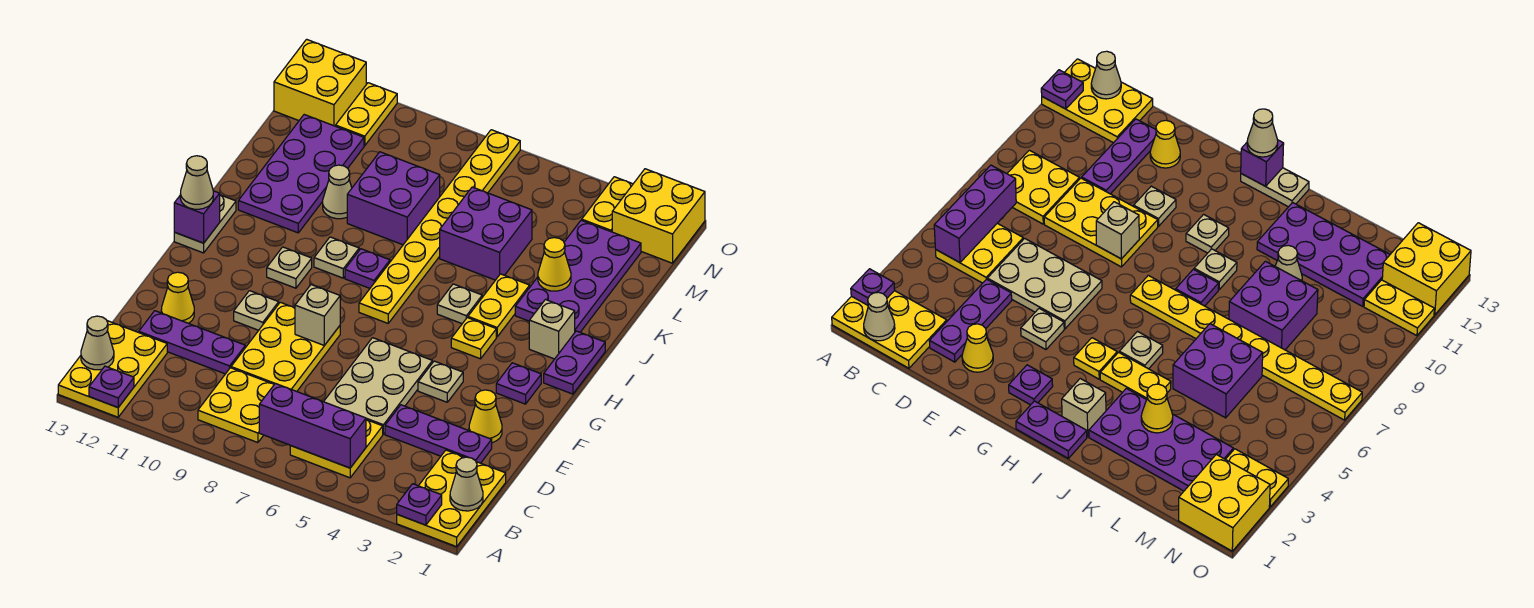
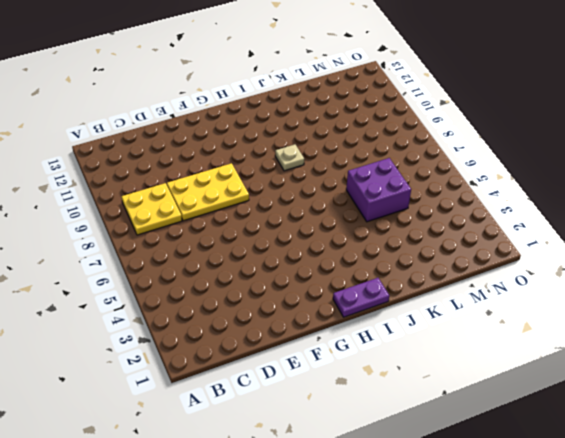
none -> yellow 2x3 plate [397,450,506,547]
none -> yellow 2x3 plate [58,321,167,417]
none -> yellow 2x2 plate [290,420,383,478]
none -> purple 1x3 plate [385,405,492,463]

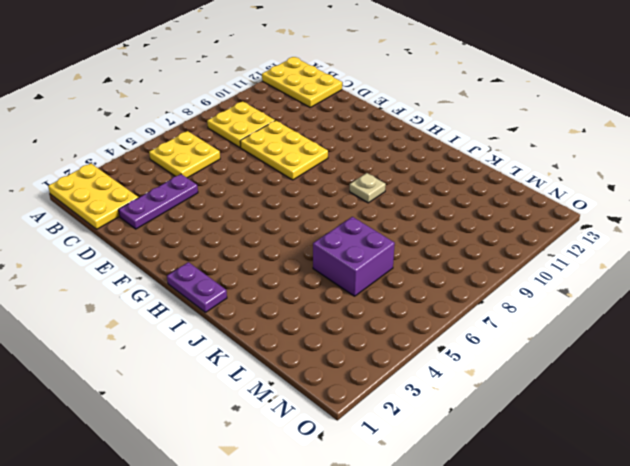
none -> tan 2x3 plate [324,338,432,434]
none -> purple 1x3 plate [139,311,245,374]
none -> yellow 1x1 cone [469,390,502,443]
none -> yellow 1x1 cone [161,272,194,323]

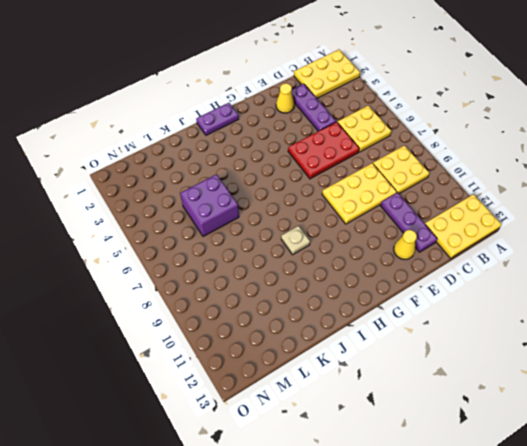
red 2x3 plate [288,122,359,179] -> tan 2x3 plate [324,338,432,434]
none -> tan 1x1 plate [418,361,463,402]
none -> tan 1x1 plate [234,291,279,330]
none -> purple 1x1 plate [496,363,541,404]
none -> yellow 1x1 plate [451,318,496,359]

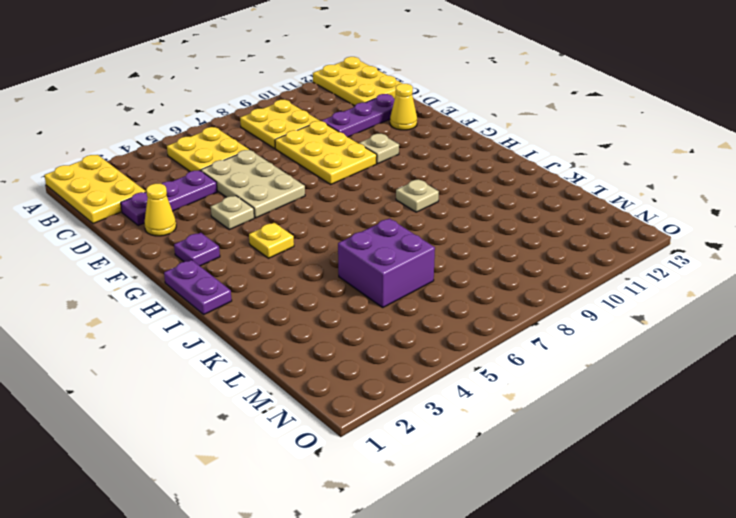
none -> yellow 1x8 plate [359,130,520,323]
none -> tan 1x1 plate [267,247,312,288]
none -> tan 1x2 plate [174,195,236,253]
none -> tan 1x1 brick [529,300,575,359]

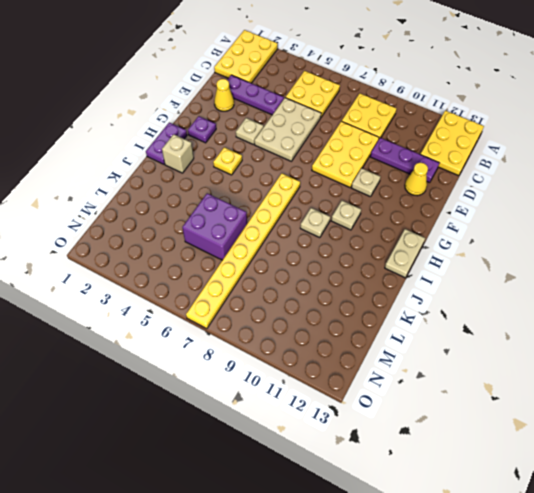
none -> yellow 1x2 plate [468,274,530,337]
none -> tan 1x1 plate [437,284,482,324]
none -> purple 1x1 plate [345,249,390,288]
none -> purple 2x4 plate [515,220,641,332]

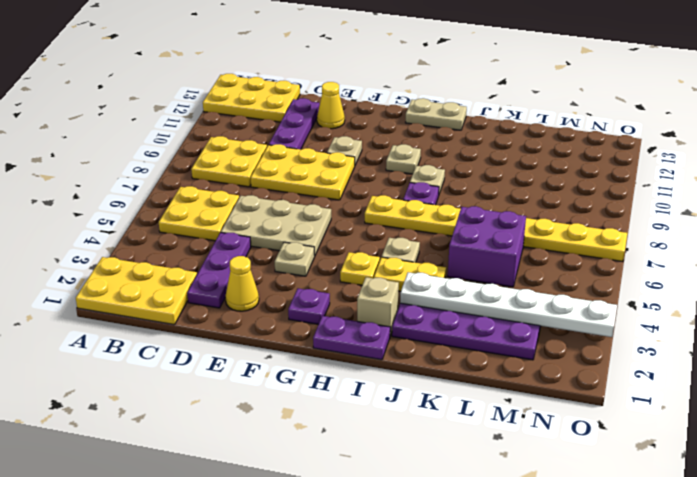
white 1x6 plate [400,272,617,337] -> yellow 1x1 cone [538,238,571,291]
none -> purple 2x4 plate [238,115,364,233]
none -> purple 2x2 brick [347,152,440,245]
none -> tan 1x1 cone [323,165,352,219]
none -> yellow 2x2 brick [612,169,705,263]

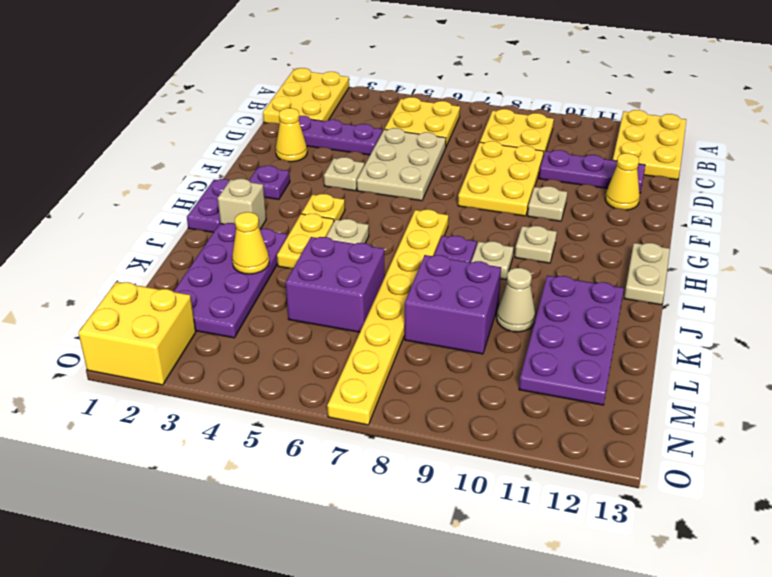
none -> yellow 1x2 plate [582,177,633,232]
none -> yellow 1x2 plate [336,83,397,146]
none -> yellow 2x2 brick [274,39,366,126]
none -> purple 1x1 plate [397,484,442,525]

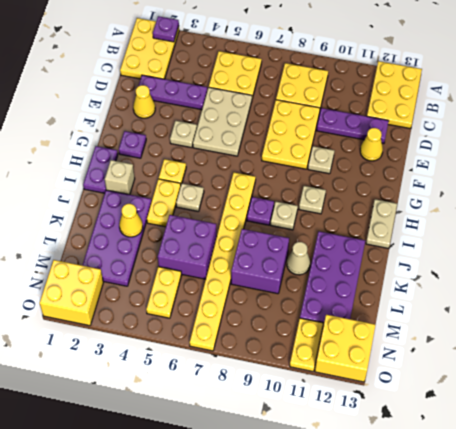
yellow 1x2 plate [146,267,181,318] -> yellow 1x2 plate moved to [582,177,633,232]
none -> purple 1x1 plate [89,366,134,407]
none -> tan 1x1 cone [450,457,483,511]
none -> purple 1x3 brick [259,383,366,468]
none -> tan 1x1 cone [81,316,114,370]

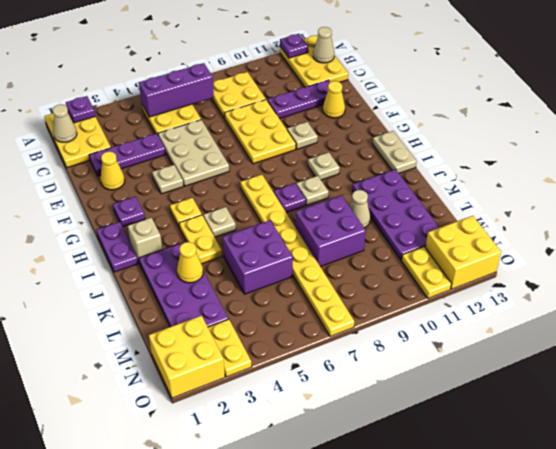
none -> tan 1x1 brick [295,285,340,345]
none -> purple 1x1 brick [174,191,220,243]
none -> tan 1x1 cone [180,156,213,209]

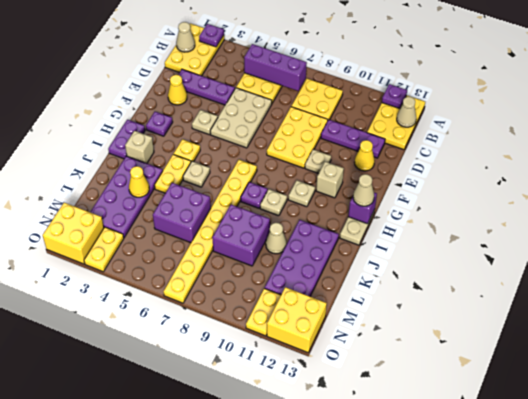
tan 1x1 brick [316,162,344,198] -> tan 1x1 brick moved to [295,285,340,345]

